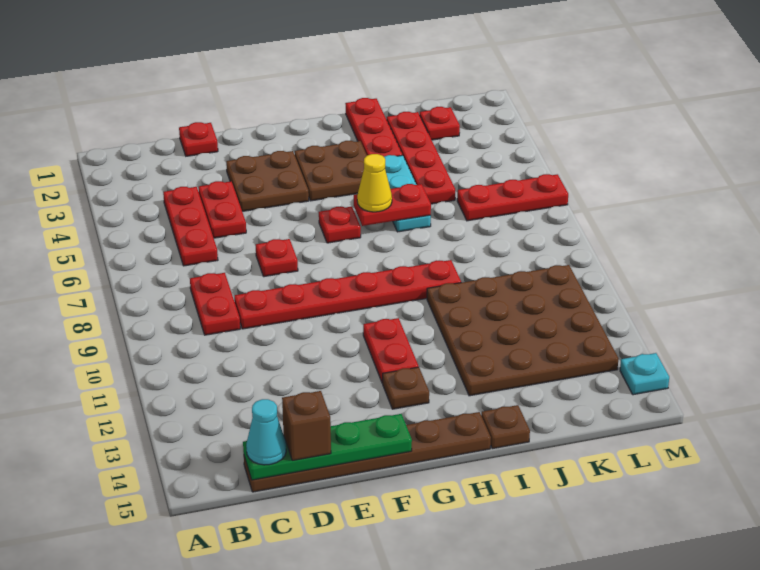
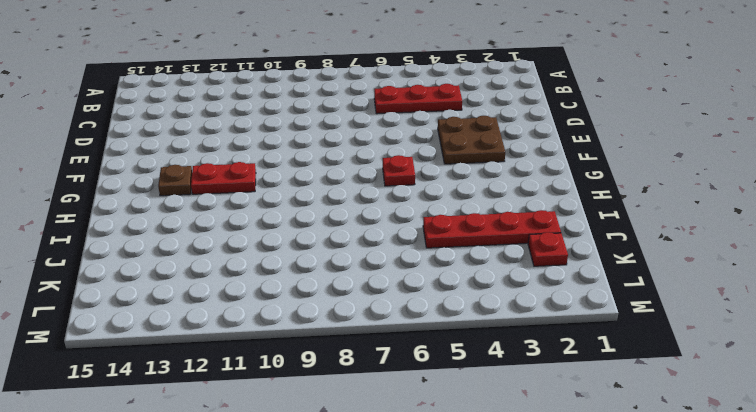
none -> red 1x2 plate [190,273,240,335]
none -> brown 1x6 plate [244,412,491,492]
none -> red 1x1 plate [179,122,218,156]

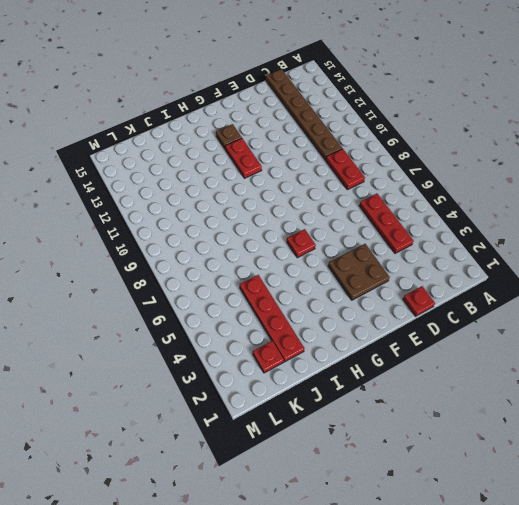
brown 1x6 plate [266,69,342,160] -> brown 1x6 plate turned to [244,412,491,492]
none -> red 1x2 plate [198,181,246,238]
none -> red 1x6 plate [234,260,461,329]
none -> red 1x1 plate [256,239,298,277]

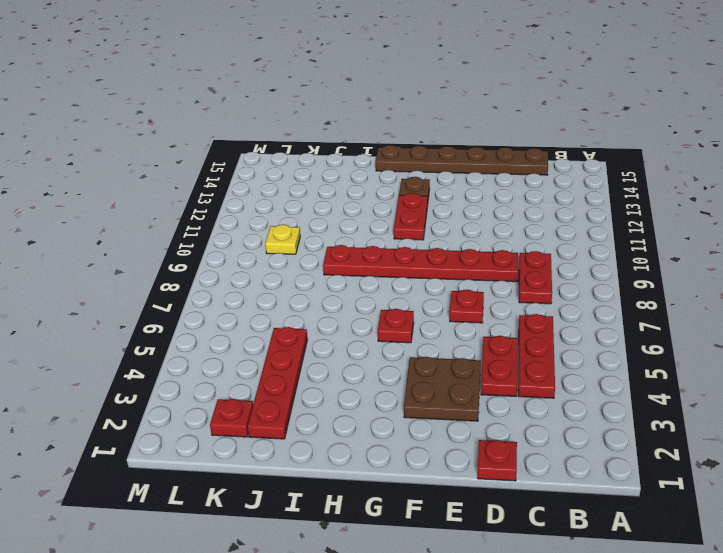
yellow 1x1 plate [265,225,300,254] -> brown 4x4 plate [427,265,619,396]
none -> brown 2x2 plate [295,141,367,201]
none -> red 1x3 plate [345,98,402,157]
none -> cyan 1x3 plate [384,155,431,232]

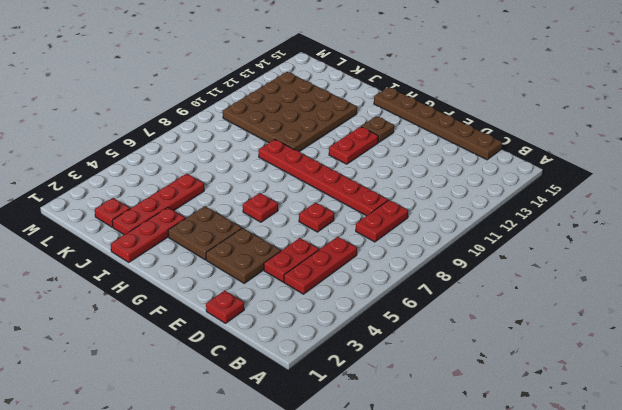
none -> cyan 1x3 plate [384,155,431,232]
none -> brown 1x1 plate [481,405,530,449]
none -> red 1x3 plate [457,174,568,221]

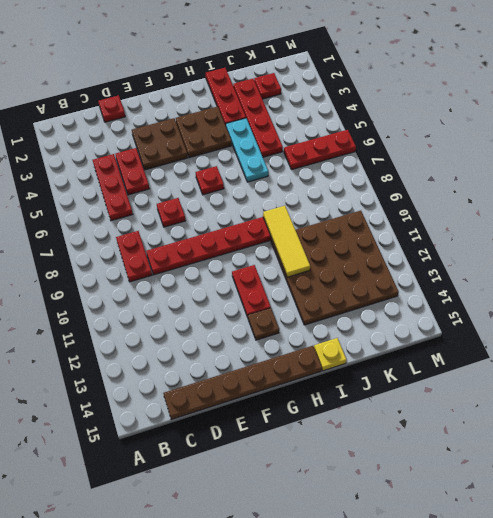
yellow 1x3 tile [263,206,310,277] -> none
yellow 1x1 plate [314,338,347,371] -> brown 1x1 plate [481,405,530,449]
none -> cyan 1x1 plate [620,353,669,395]
none -> green 1x4 plate [243,414,412,480]
none -> red 1x2 plate [354,184,431,226]

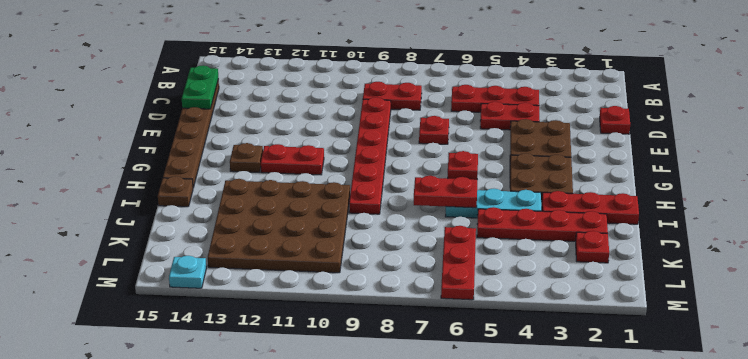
green 1x2 plate [182,65,218,109] -> green 1x4 plate [243,414,412,480]
red 1x2 plate [414,176,477,208] -> red 1x2 plate turned to [354,184,431,226]
none -> cyan 1x1 cone [246,399,286,465]
none -> brown 1x1 brick [282,391,331,460]
none -> yellow 1x1 cone [357,154,392,212]

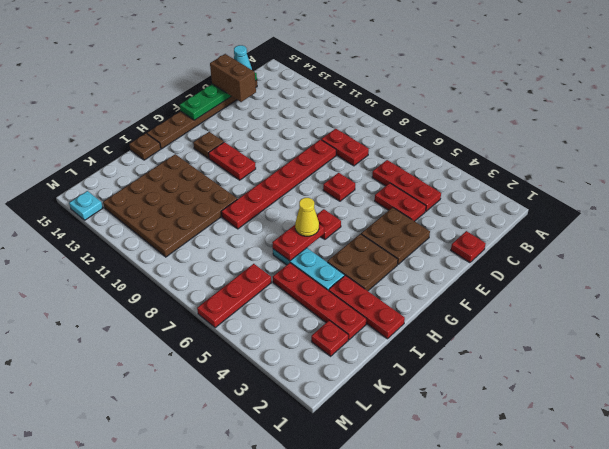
brown 1x2 brick [210,54,256,102] -> brown 1x1 brick [282,391,331,460]

